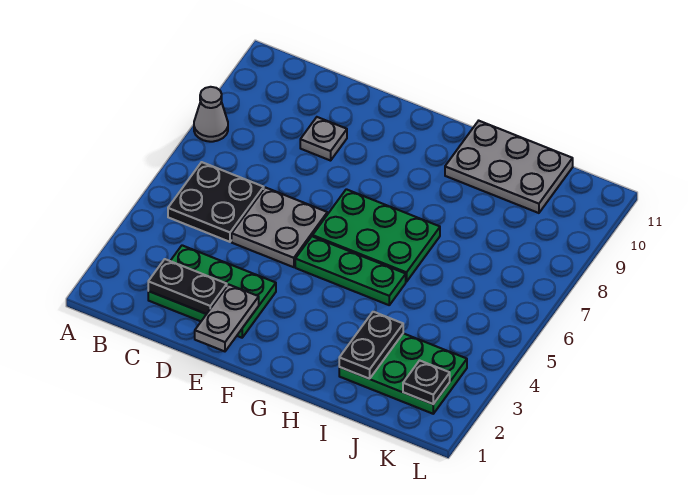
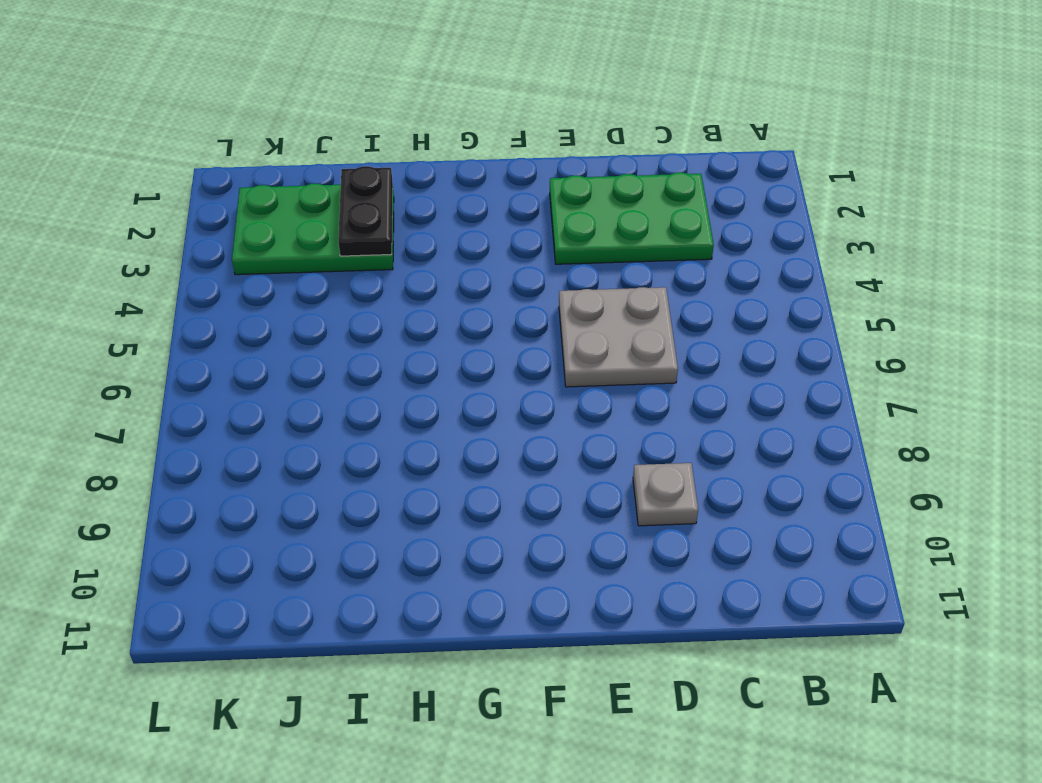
none -> grey 1x1 cone [194,87,228,142]
none -> black 2x2 plate [168,162,264,242]
none -> green 1x3 plate [295,236,406,305]

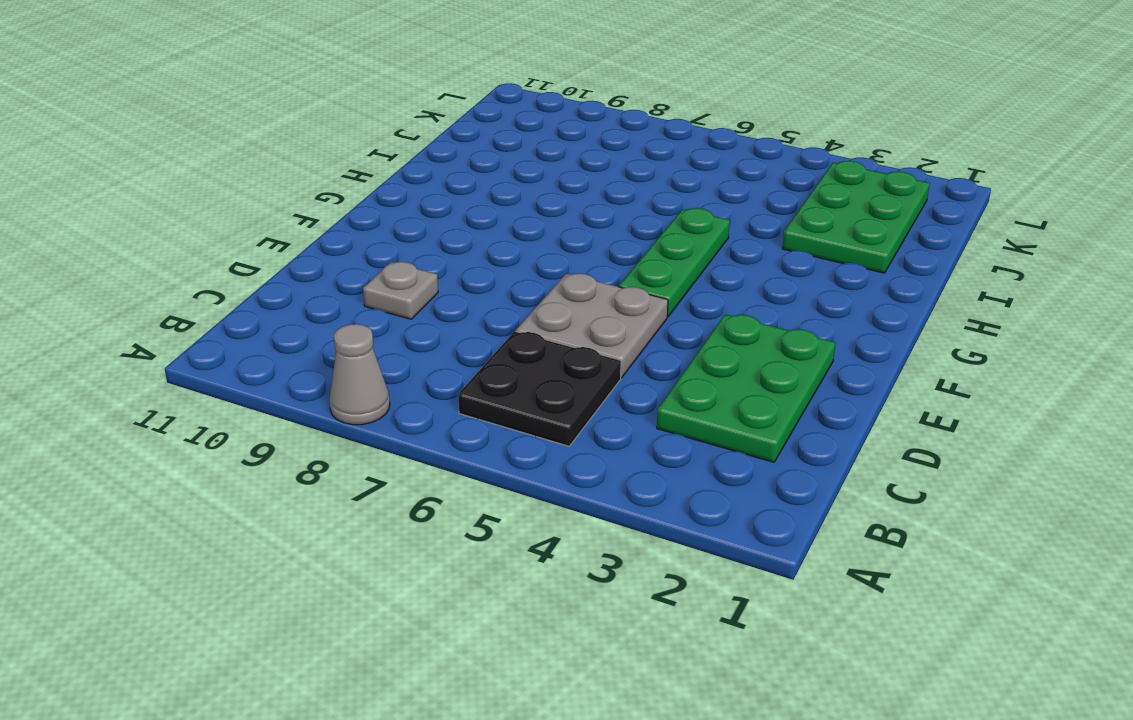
none -> green 2x3 plate [313,189,440,282]
none -> grey 2x3 plate [445,121,573,213]
none -> black 1x2 plate [148,259,227,314]

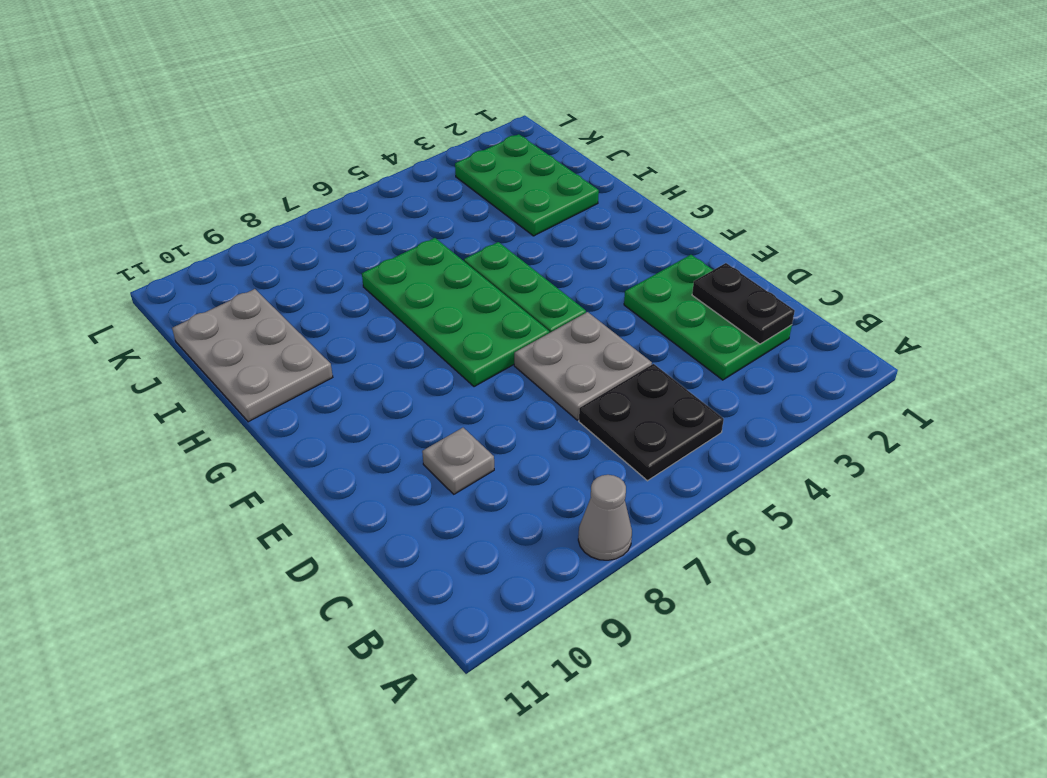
green 2x4 plate [362,238,549,387] -> green 2x3 plate [313,189,440,282]
none -> grey 1x2 plate [195,284,259,351]
none -> black 1x2 plate [339,312,403,379]
none -> black 1x1 plate [403,360,450,404]

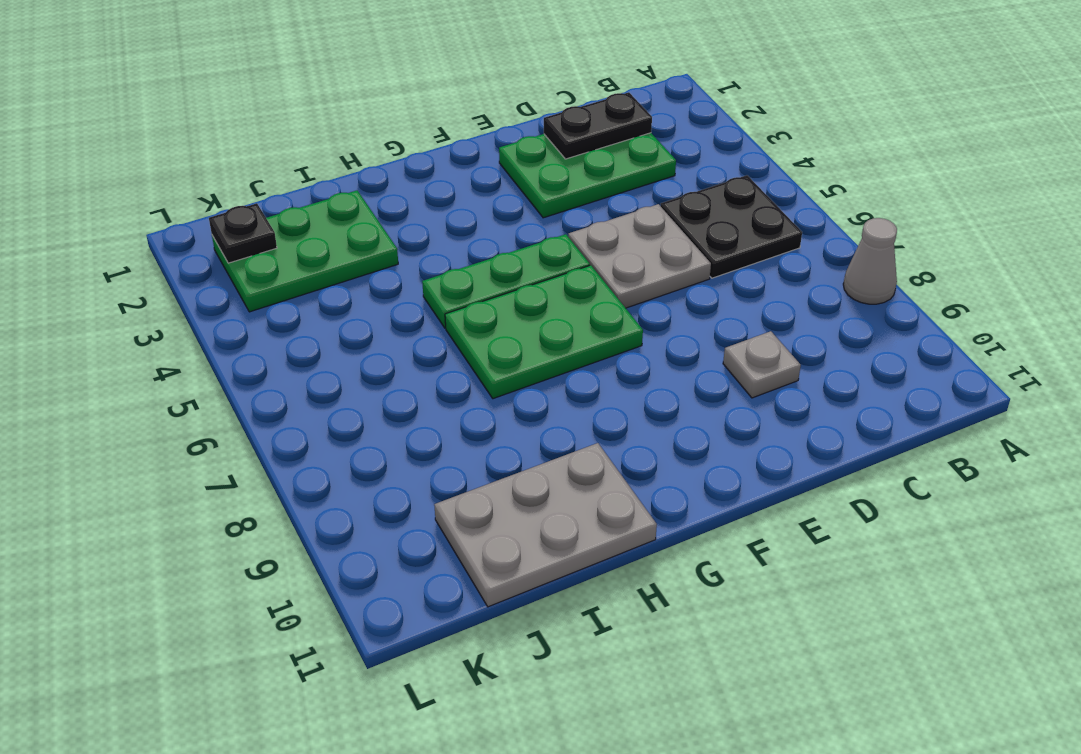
none -> grey 1x2 plate [195,284,259,351]
none -> black 1x2 plate [339,312,403,379]

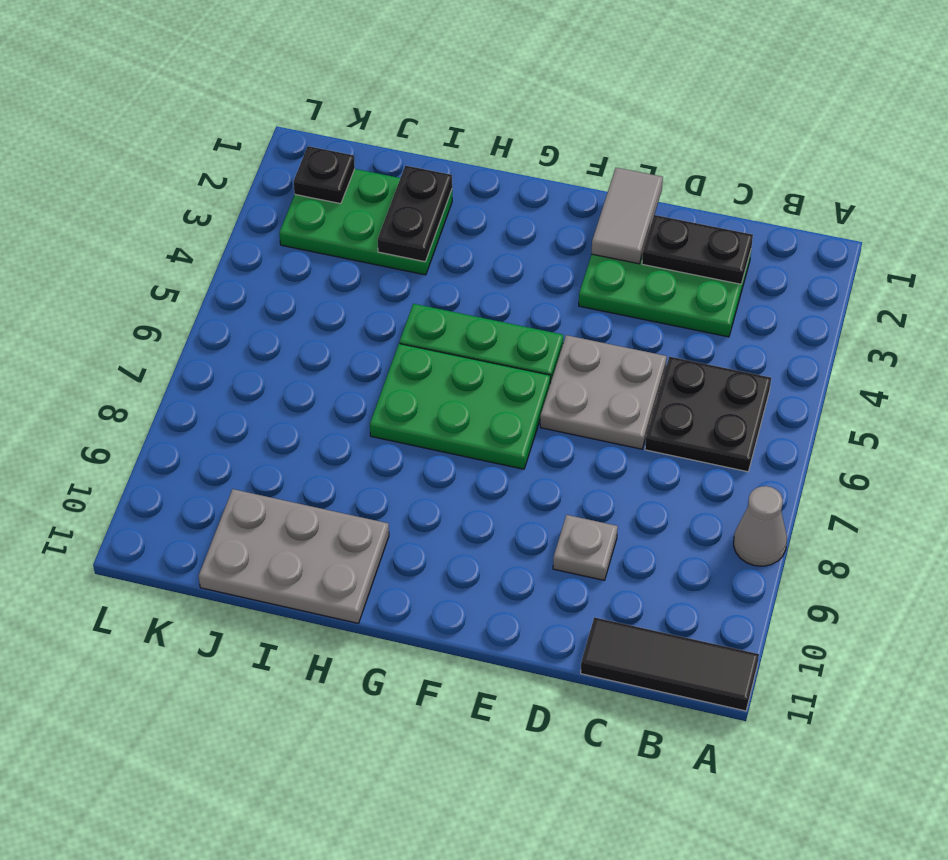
black 1x3 tile [581,617,759,711] -> none
grey 1x2 tile [592,168,663,264] -> grey 1x2 plate [195,284,259,351]

